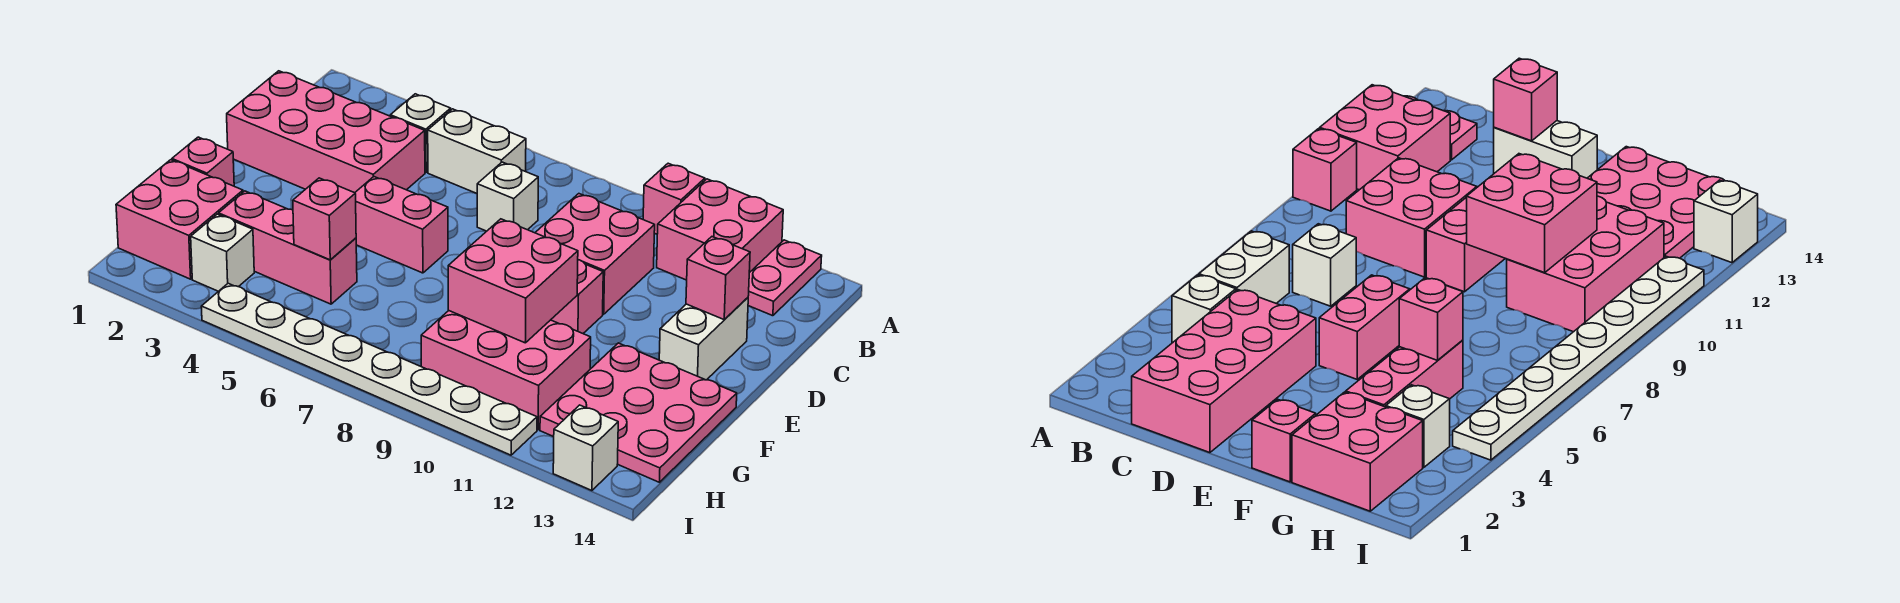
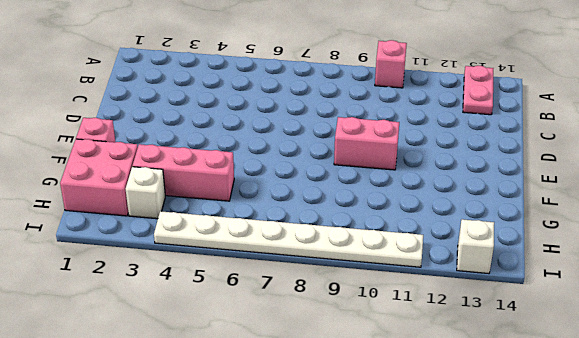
none -> pink 2x2 brick [657,179,783,280]
none -> white 1x1 brick [390,94,451,172]
none -> white 1x2 brick [428,109,526,194]

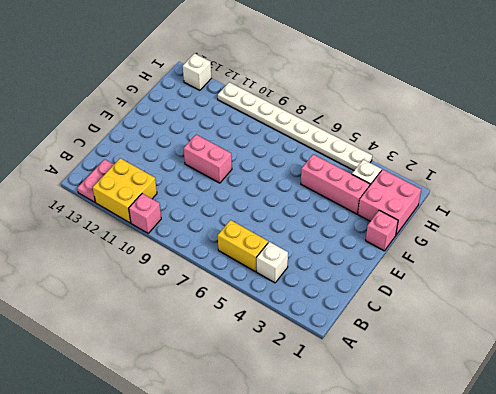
yellow 2x2 brick [93,158,157,223] -> pink 2x2 brick [657,179,783,280]
yellow 1x2 brick [218,220,268,272] -> white 1x2 brick [428,109,526,194]
none -> pink 2x4 brick [227,71,425,193]
none -> white 1x1 brick [477,162,538,231]
none -> pink 2x2 brick [535,194,655,314]

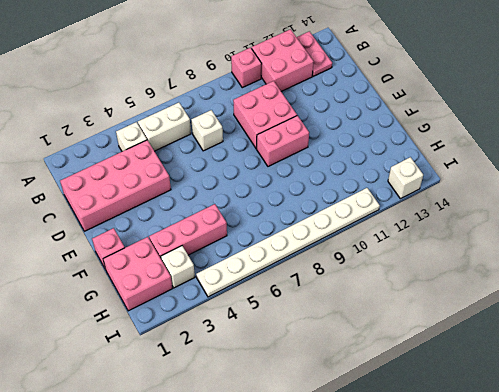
none -> white 1x2 brick [659,298,748,380]
none -> pink 1x2 brick [355,177,448,273]
none -> pink 3x3 plate [540,343,737,482]

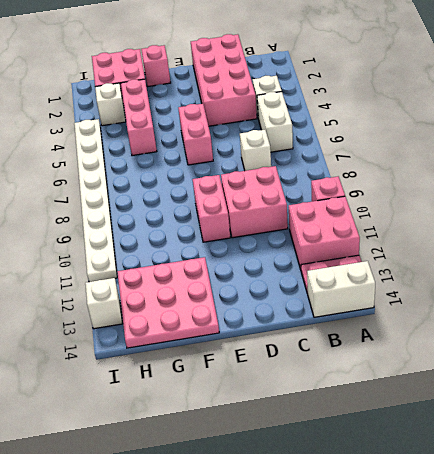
white 1x2 brick [307,261,375,317] -> white 1x2 brick moved to [659,298,748,380]
none -> pink 2x3 brick [421,311,591,430]
none -> pink 1x1 brick [686,237,750,320]
none -> pink 2x2 brick [448,219,578,343]

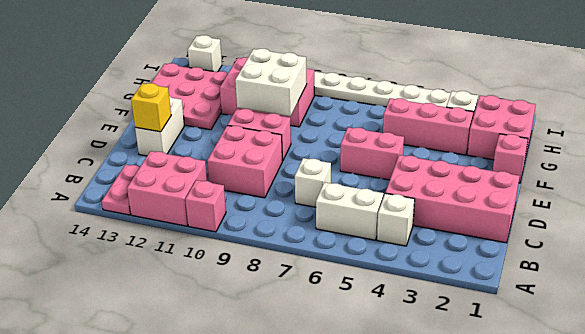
yellow 1x1 brick [131,83,171,132] -> pink 1x1 brick [686,237,750,320]
white 2x2 brick [235,49,307,116] -> pink 2x2 brick [448,219,578,343]
none -> pink 1x1 brick [293,178,356,260]

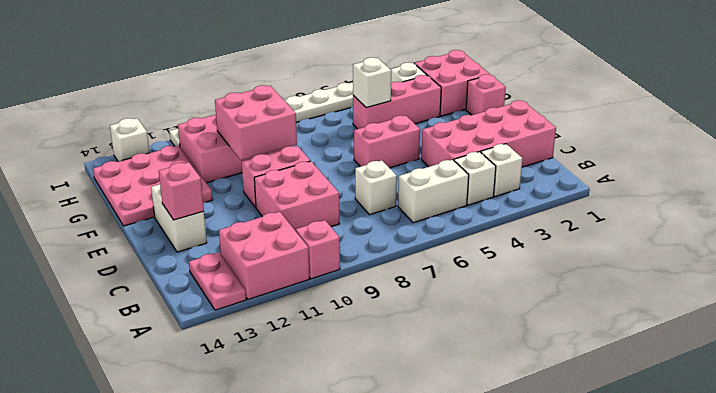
white 1x1 brick [481,144,522,197] -> none
white 1x1 brick [353,57,391,108] -> pink 1x1 brick [293,178,356,260]

